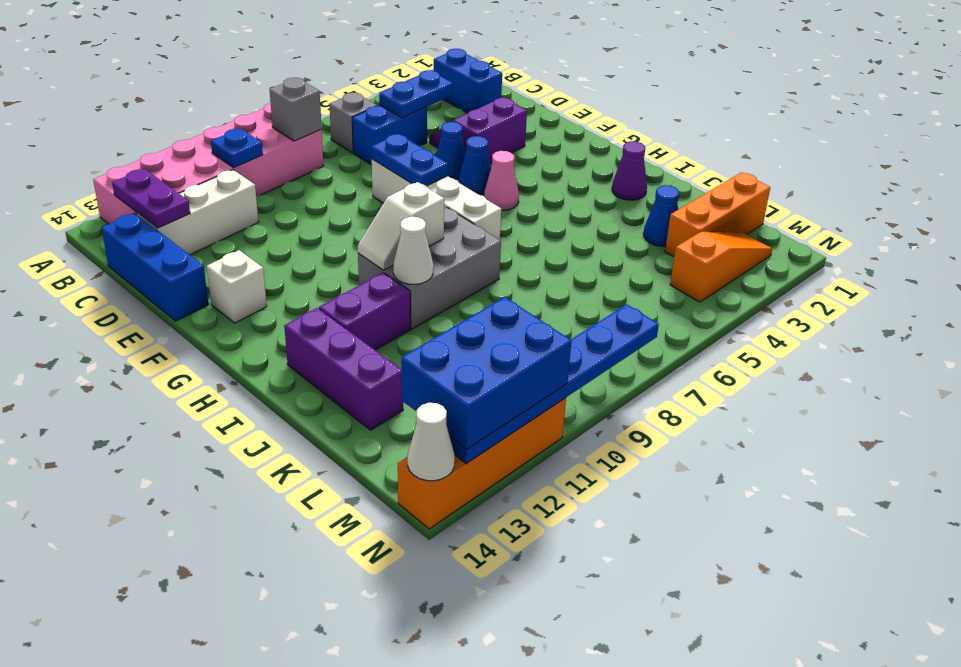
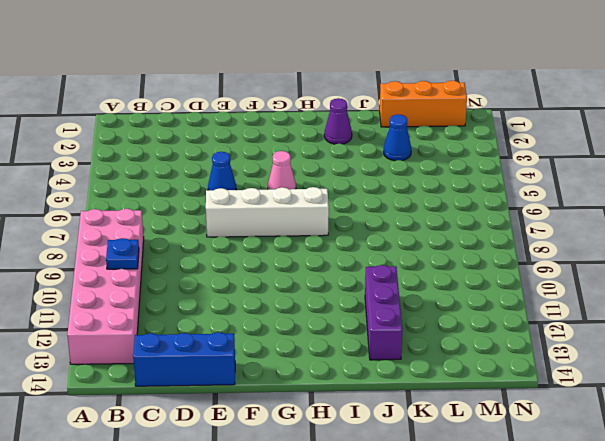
purple 1x3 brick [365,265,402,360] -> purple 1x3 brick turned to [284,308,403,430]
orange 1x3 brick [380,81,467,127] -> orange 1x3 brick turned to [665,172,770,257]
none -> blue 1x2 brick [434,49,502,113]
none -> grey 1x1 brick [329,93,377,153]
none -> blue 1x2 brick [352,105,427,165]
none -> white 1x3 brick [136,170,258,255]

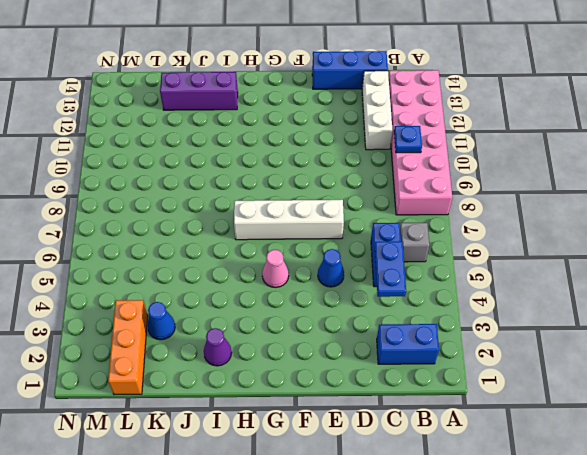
none -> purple 2x2 slope [429,98,527,164]
none -> blue 1x1 cone [459,136,491,195]
none -> white 1x1 brick [207,250,267,323]
none -> grey 2x3 brick [358,208,501,329]

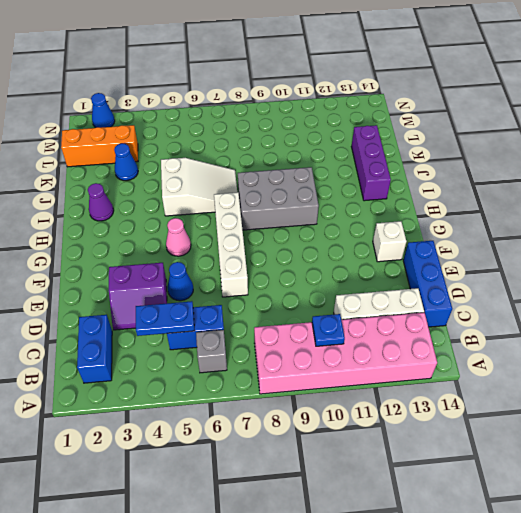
white 2x3 slope [161,158,237,216] -> none
blue 1x1 cone [91,93,115,128] -> blue 1x1 cone moved to [459,136,491,195]
none -> purple 1x2 brick [319,273,410,350]
none -> orange 1x3 slope [670,232,772,302]
none -> orange 1x4 brick [398,398,566,529]
none -> grey 1x1 brick [270,78,322,141]

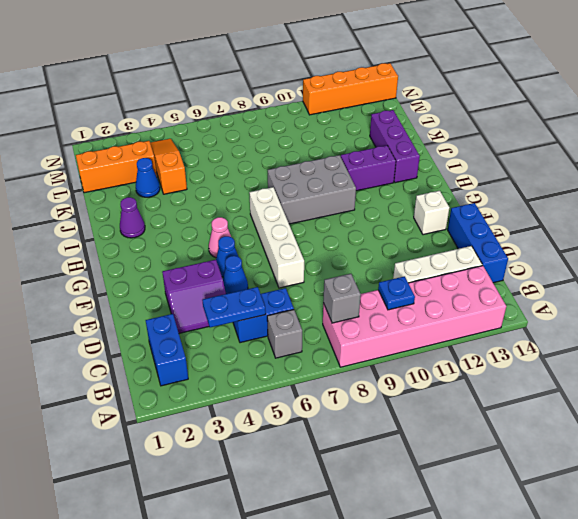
orange 1x3 slope [150,139,187,194] -> orange 1x3 slope turned to [670,232,772,302]
none -> purple 1x2 plate [112,169,190,228]
none -> blue 1x2 plate [371,134,448,186]
none -> white 1x2 slope [358,182,444,270]
none -> white 1x1 cone [393,217,433,284]

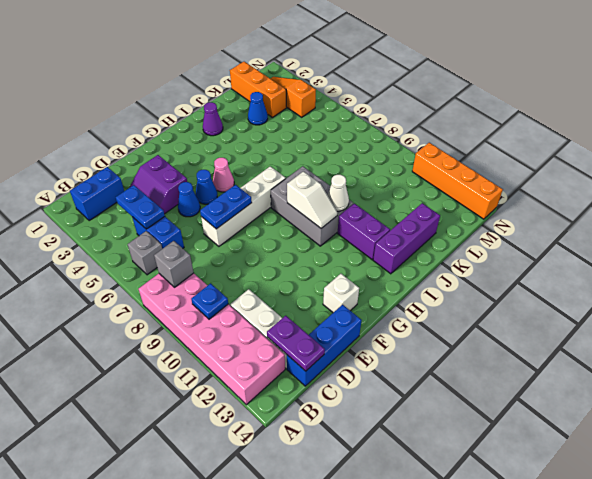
purple 1x2 plate [267,316,325,371] -> purple 1x2 plate turned to [112,169,190,228]
none -> blue 1x6 plate [450,304,659,464]
none -> white 1x1 cone [407,403,455,481]
none -> blue 2x3 brick [401,297,572,449]

